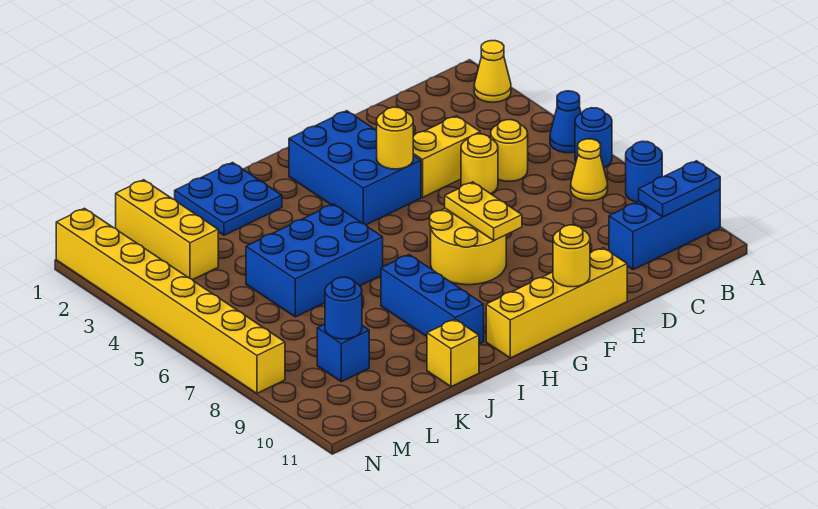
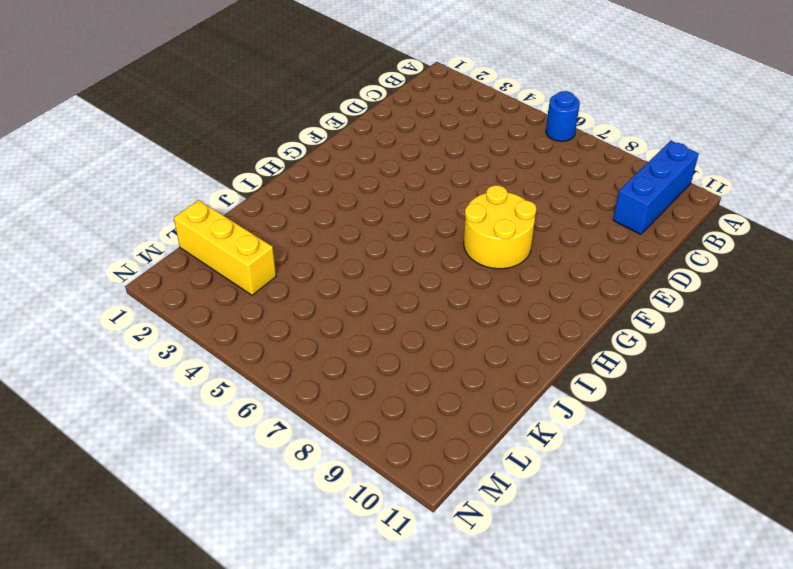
none -> yellow 1x1 cone [474,41,511,102]
none -> blue 1x1 cone [550,91,581,153]
none -> blue 1x1 round brick [626,141,662,202]

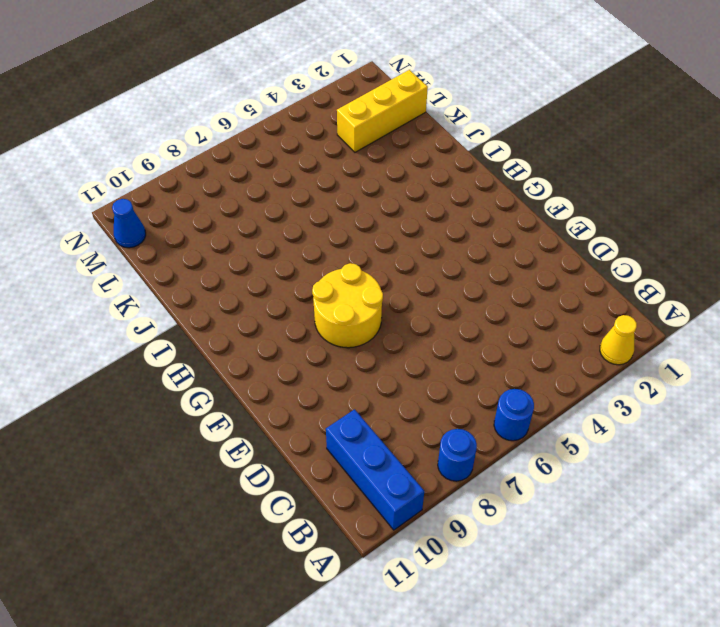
blue 1x1 cone [112,199,146,248] -> blue 1x1 cone moved to [550,91,581,153]
none -> yellow 1x1 cone [571,139,608,201]
none -> yellow 1x1 round brick [491,120,528,181]
none -> yellow 1x2 brick [413,116,480,197]

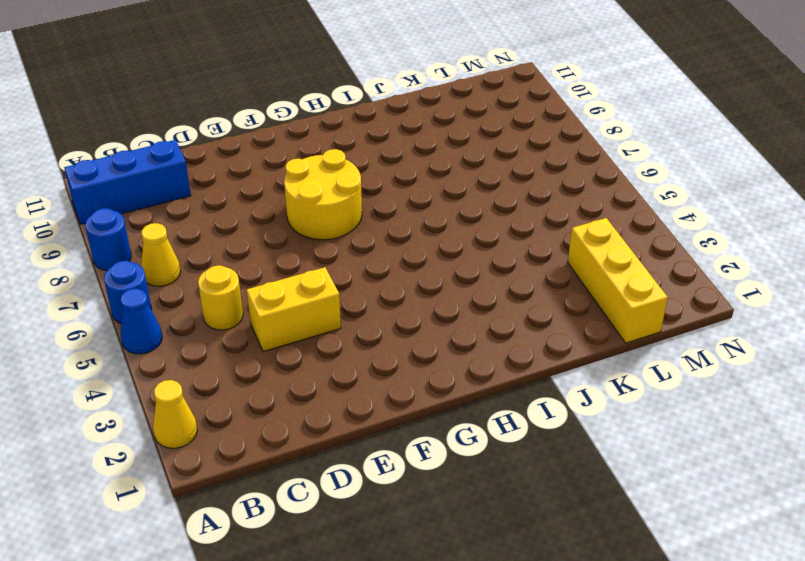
none -> yellow 1x1 round brick [461,134,498,194]
none -> yellow 1x4 brick [486,248,627,358]
none -> blue 2x3 brick [289,111,421,225]

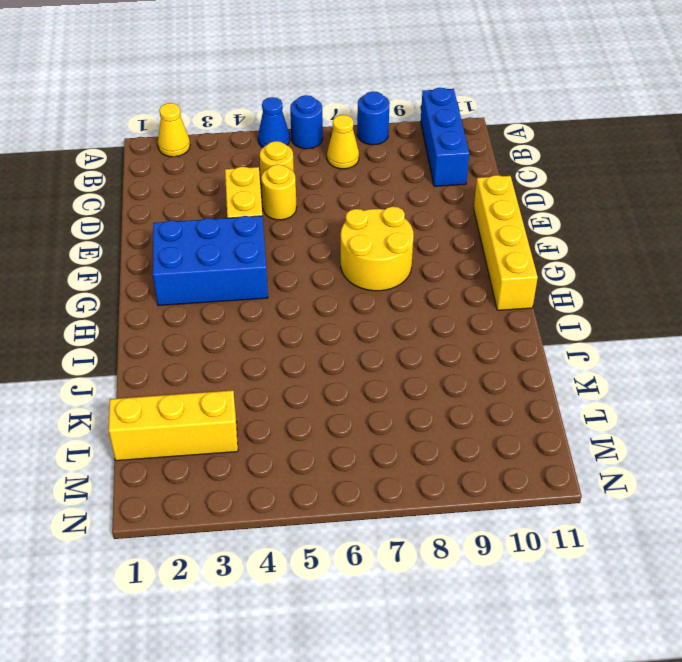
none -> blue 2x2 plate [175,163,282,235]
none -> blue 2x3 brick [246,204,383,317]
none -> blue 1x3 brick [381,255,484,344]

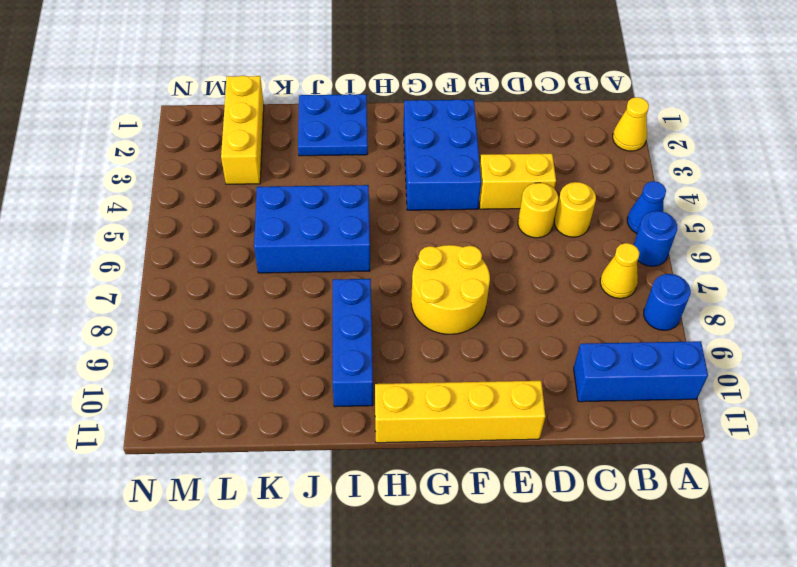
none -> yellow 1x1 brick [427,319,479,387]
none -> blue 1x1 brick [317,324,369,382]
none -> yellow 1x8 brick [56,208,285,393]

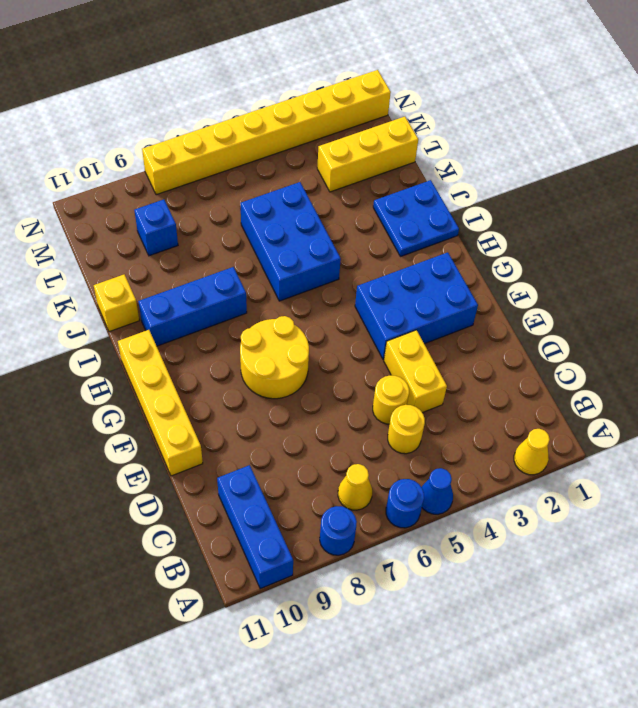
none -> blue 1x2 plate [639,161,720,217]
none -> yellow 1x1 round brick [377,107,413,169]
none -> yellow 1x2 plate [445,182,522,241]

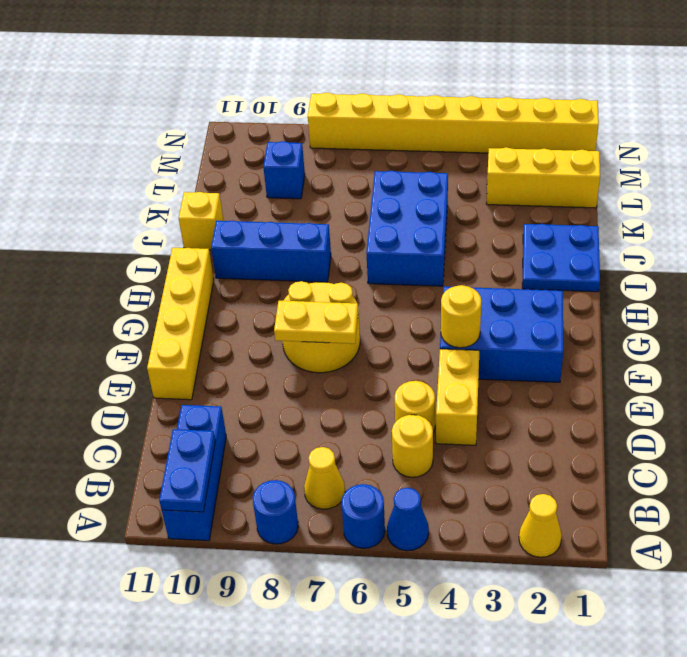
none -> yellow 1x1 round brick [553,225,590,287]
none -> blue 1x1 round brick [325,277,362,339]

